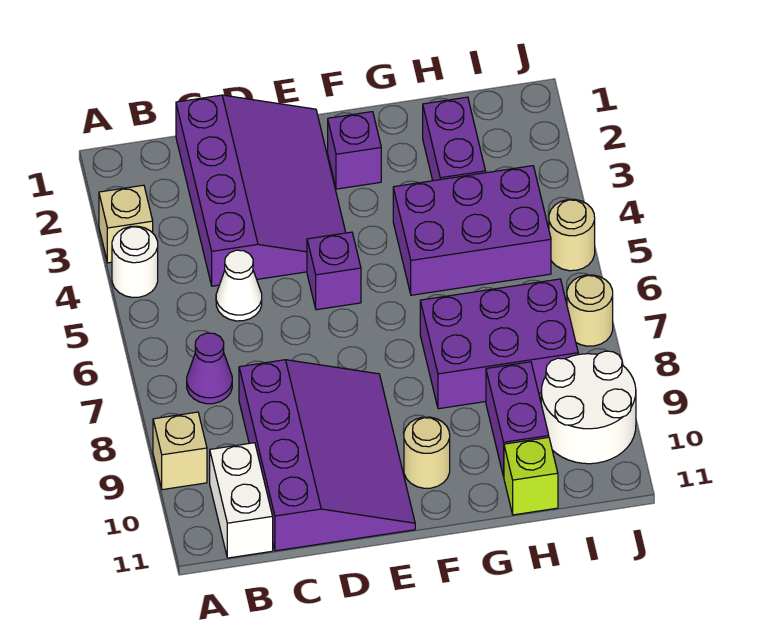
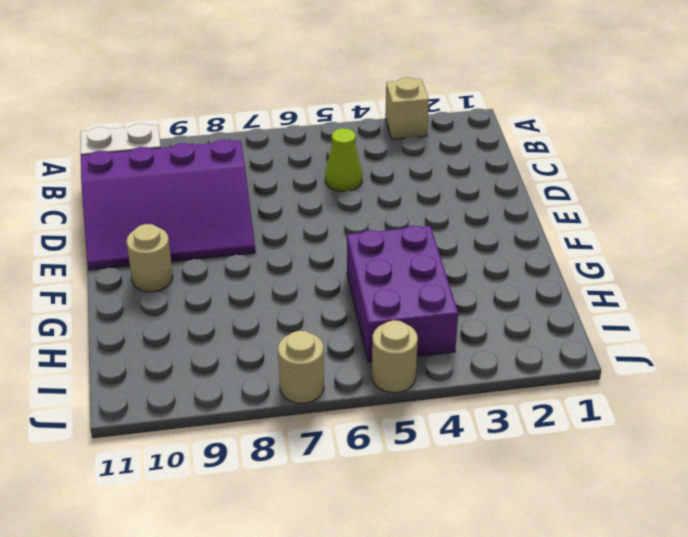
lime 1x1 cone [325,128,362,191] -> white 1x1 cone [216,250,262,321]
none -> white 1x1 round brick [112,226,158,297]
none -> tan 1x1 brick [153,412,207,490]
none -> purple 1x1 cone [187,333,232,404]

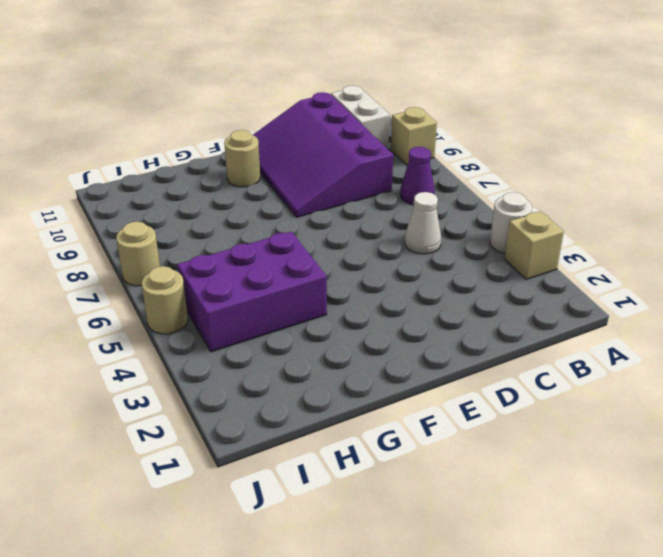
none -> purple 3x4 slope [176,95,346,286]
none -> purple 1x1 brick [307,232,361,310]
none -> purple 1x1 brick [328,112,381,189]

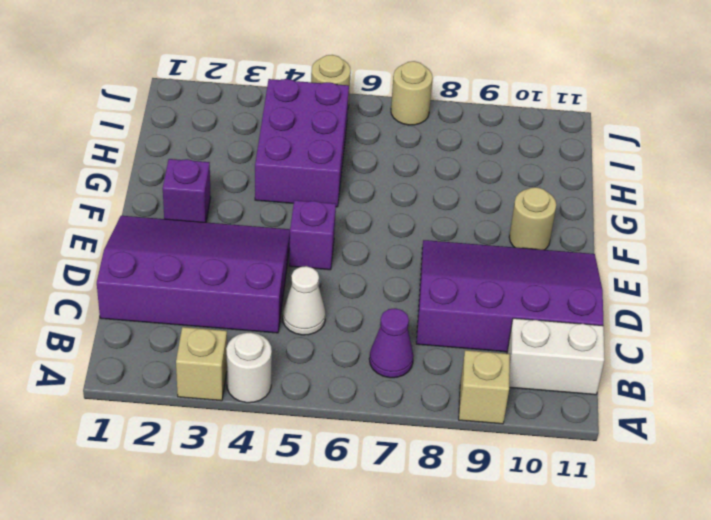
none -> purple 2x3 brick [420,279,578,409]
none -> purple 1x2 brick [423,97,486,181]
none -> purple 1x2 brick [486,362,549,477]

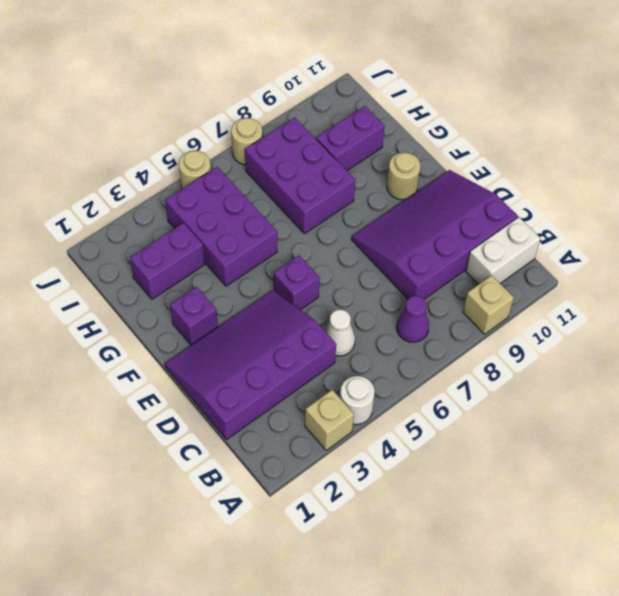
none -> lime 1x1 brick [504,437,558,515]
none -> white 2x2 round brick [541,351,636,464]

